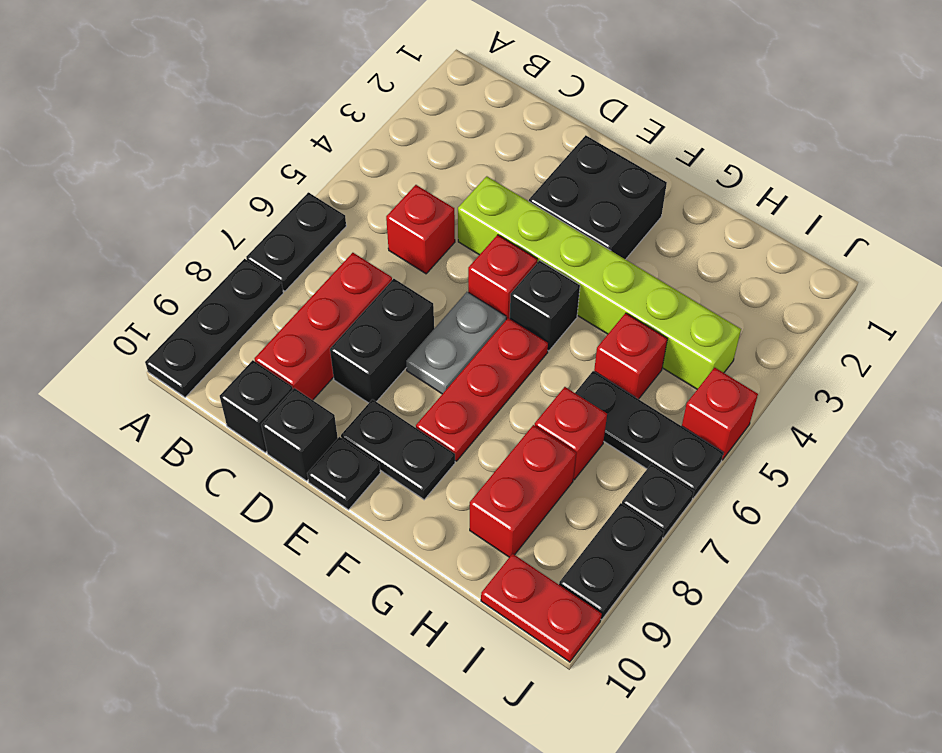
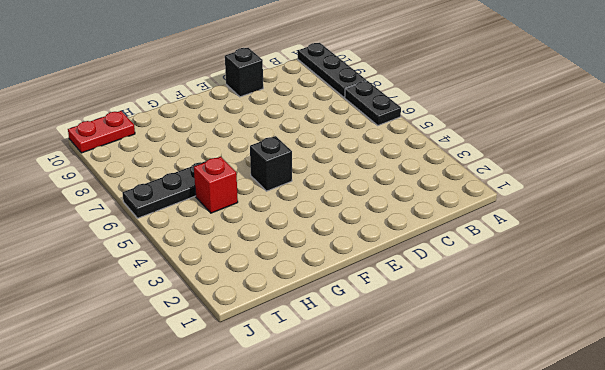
none -> red 1x1 brick [386,185,455,274]
none -> red 1x3 brick [255,253,392,400]
none -> black 1x1 brick [220,360,293,453]

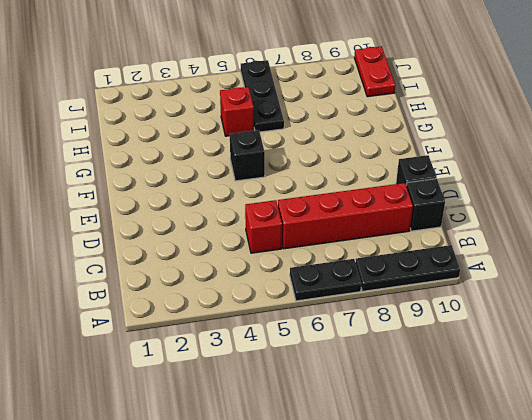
red 1x4 brick [278,183,413,249] -> red 1x3 brick [255,253,392,400]
none -> lime 1x6 brick [458,176,741,389]
none -> black 1x2 brick [330,279,434,403]
none -> black 2x2 brick [529,135,667,260]

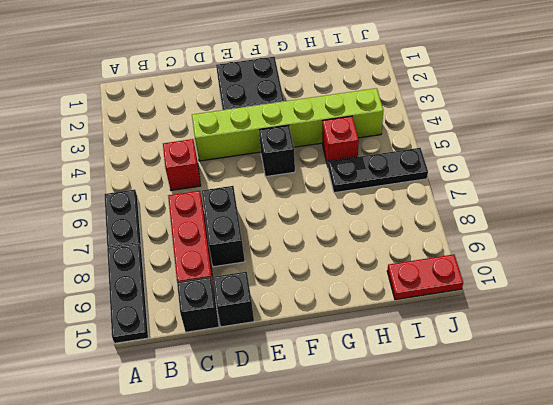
none -> red 1x1 brick [468,235,537,320]
none -> grey 1x2 plate [406,292,506,394]
none -> black 1x2 plate [341,399,455,500]

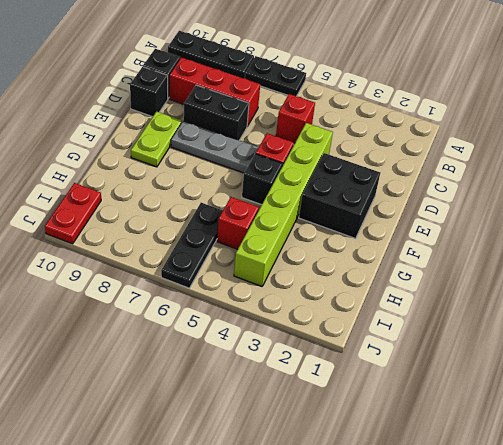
grey 1x3 plate [171,121,259,173] -> grey 1x2 plate [406,292,506,394]
lime 1x2 plate [131,111,182,167] -> black 1x2 plate [341,399,455,500]
none -> black 1x1 plate [307,437,380,510]
none -> red 1x3 plate [416,318,548,461]
none -> red 1x1 brick [535,387,607,480]

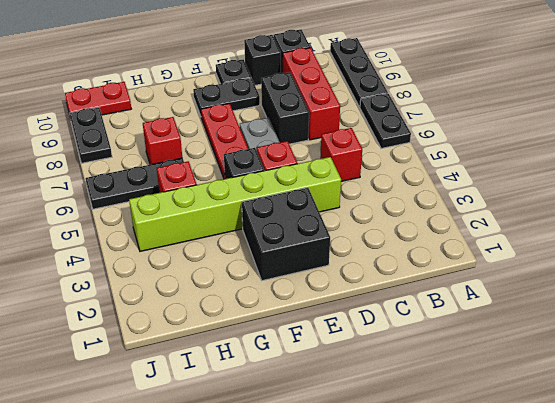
none -> red 1x2 brick [470,425,576,557]
none -> red 1x1 brick [682,368,758,460]
none -> black 1x1 plate [622,464,694,538]

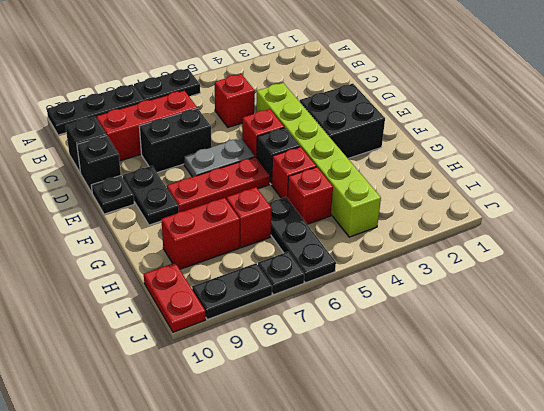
red 1x1 brick [272,147,316,198] -> red 1x1 brick moved to [682,368,758,460]

